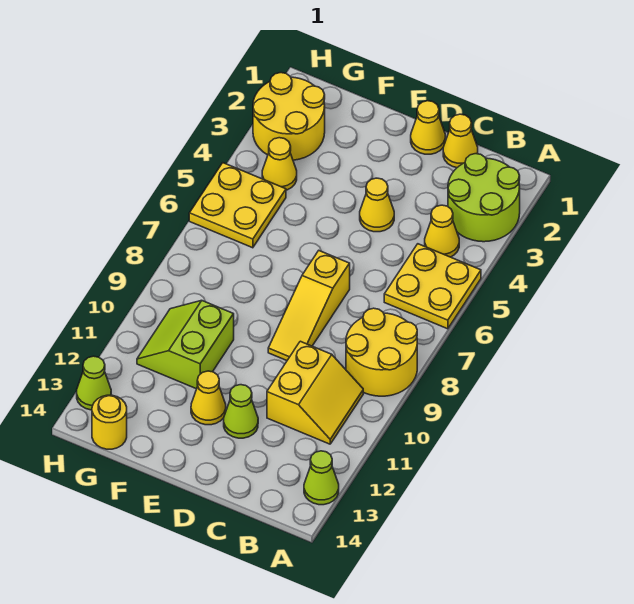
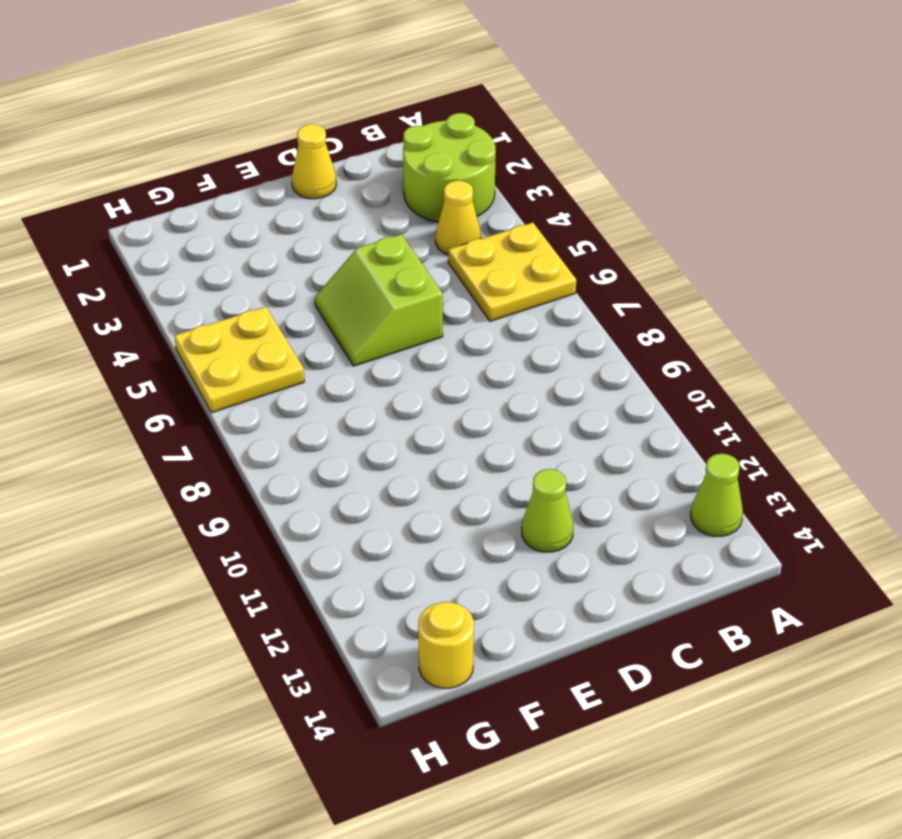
lime 2x2 slope [315,234,443,366] -> lime 2x2 slope moved to [137,301,234,389]
none -> yellow 2x2 round brick [346,308,417,396]
none -> yellow 2x2 slope [267,341,363,444]
none -> yellow 1x1 cone [443,114,478,168]

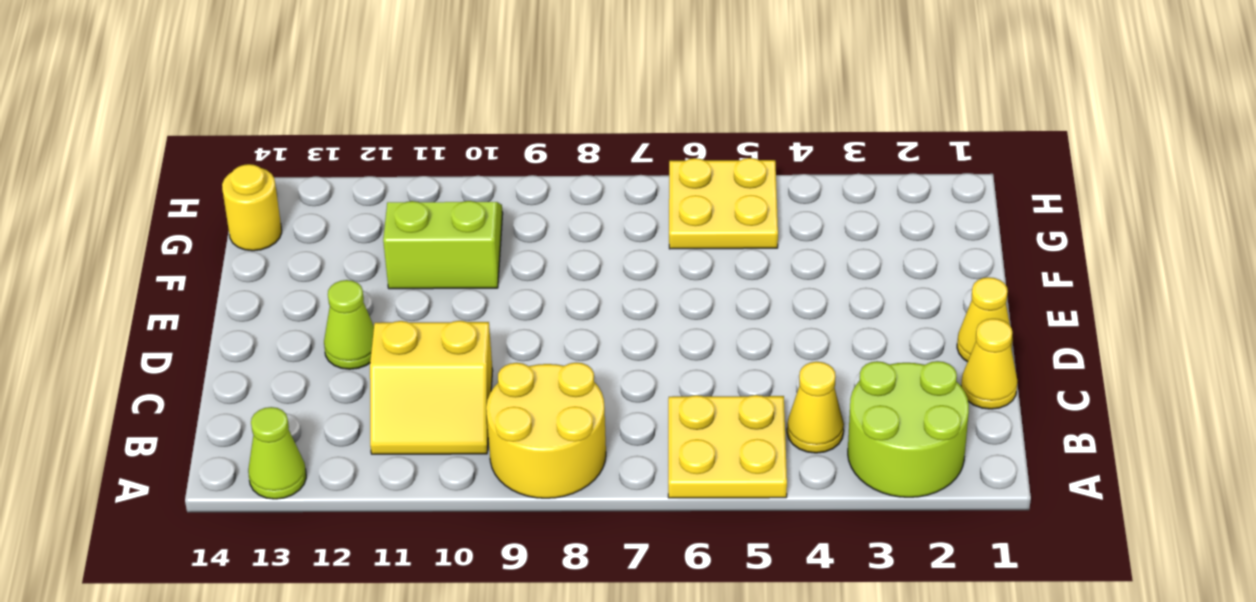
none -> yellow 1x1 cone [360,178,394,232]
none -> yellow 1x3 slope [268,251,350,360]
none -> yellow 1x1 cone [191,371,226,425]

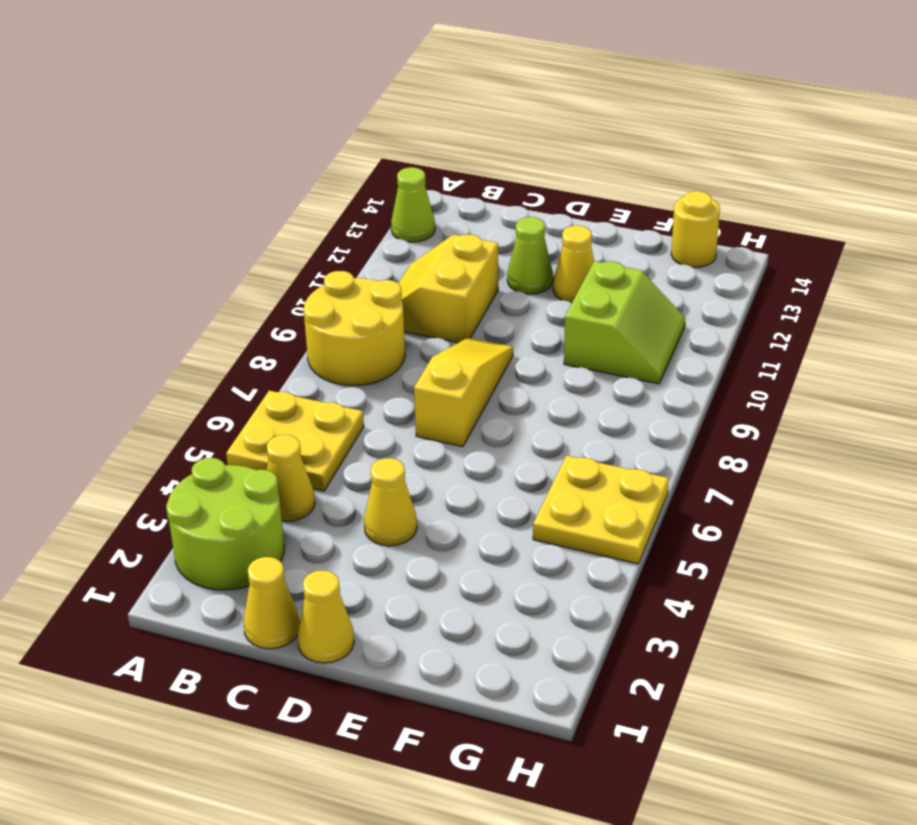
none -> yellow 2x2 round brick [253,73,325,160]
none -> yellow 1x1 cone [262,138,297,190]
none -> lime 1x1 cone [77,356,111,410]

